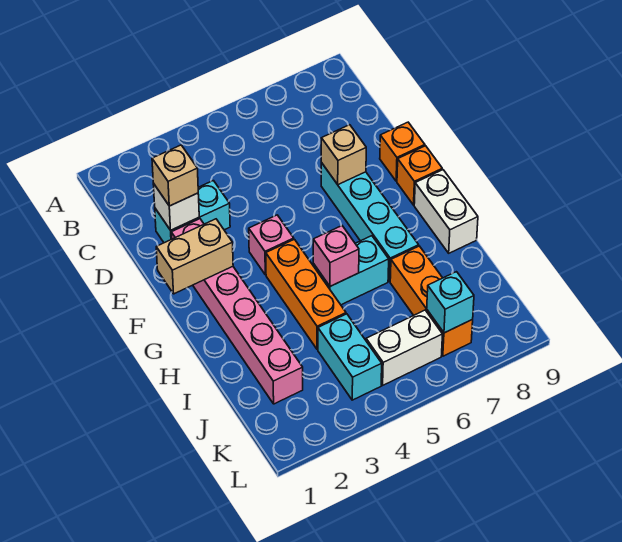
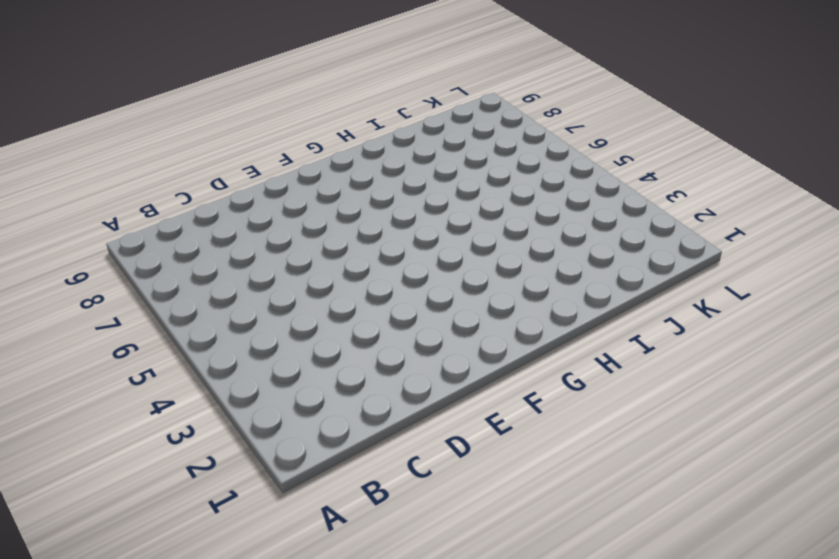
none -> cyan 1x2 brick [155,181,230,243]
none -> pink 1x6 brick [171,219,303,404]
none -> cyan 1x4 brick [321,163,419,281]

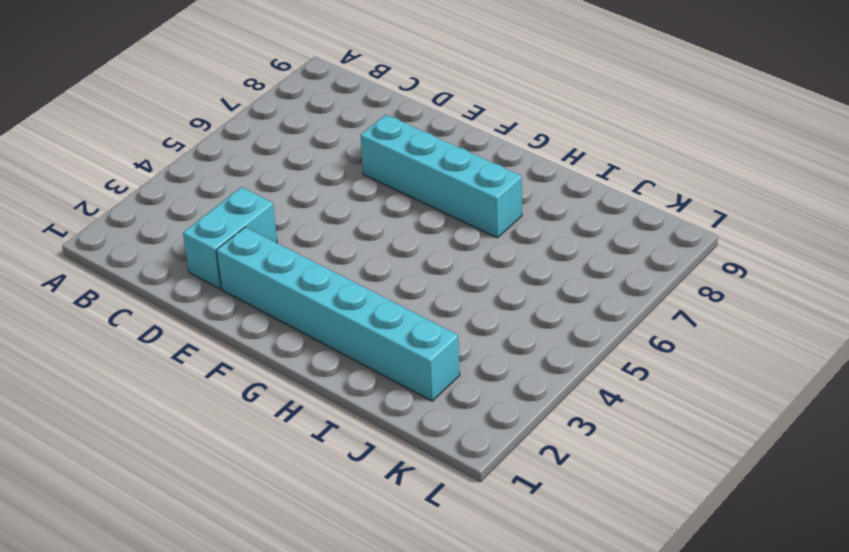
cyan 1x6 brick [216,227,460,401] -> pink 1x6 brick [171,219,303,404]
none -> orange 1x1 brick [380,122,425,181]
none -> pink 1x1 brick [249,215,294,275]
none -> orange 1x1 brick [397,146,442,205]

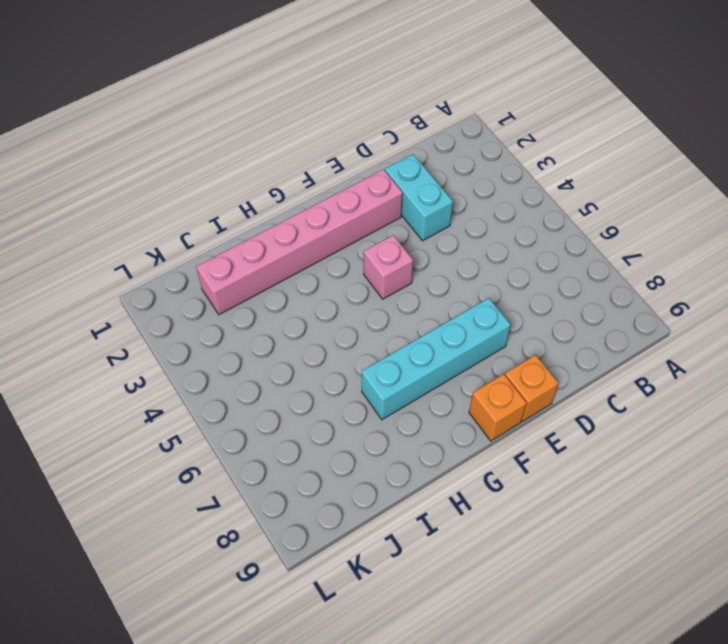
none -> orange 1x3 brick [266,239,346,349]
none -> white 1x2 brick [414,170,478,253]
none -> cyan 1x2 brick [313,236,389,305]

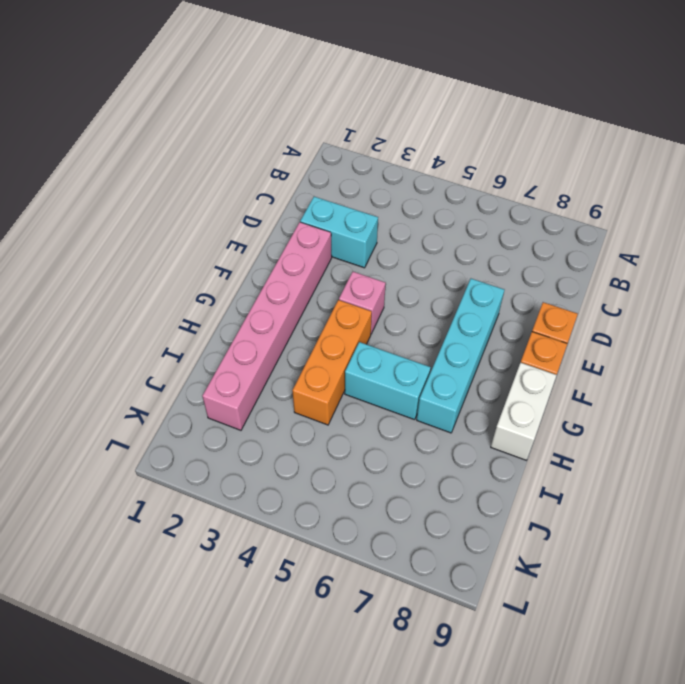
none -> orange 1x3 brick [390,246,473,356]
none -> cyan 1x2 brick [318,314,382,400]
none -> white 1x2 brick [366,310,443,385]

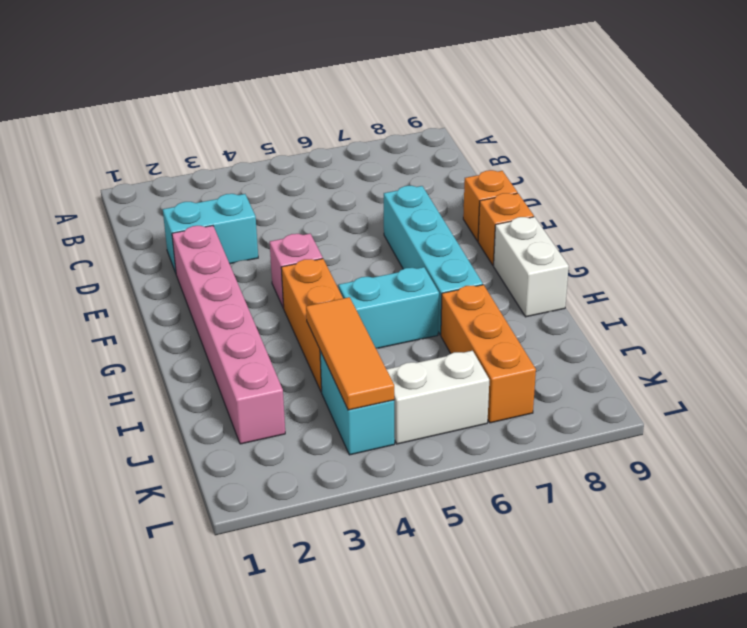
orange 1x3 tile [306,297,394,410] -> none
none -> white 1x1 brick [153,183,199,230]
none -> tan 1x1 brick [321,125,366,185]
none -> tan 1x2 brick [156,219,233,294]

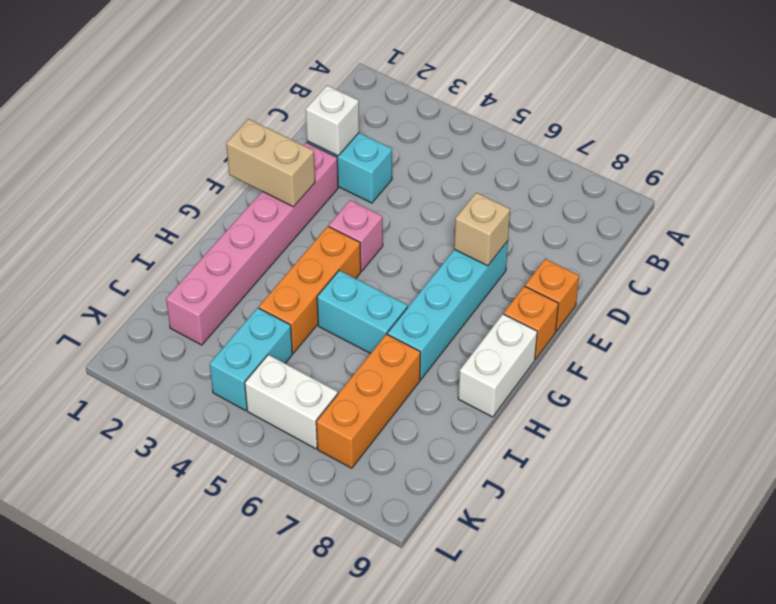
none -> pink 1x1 brick [313,226,359,286]
none -> cyan 1x1 brick [427,272,474,333]
none -> tan 1x1 brick [152,145,198,206]

